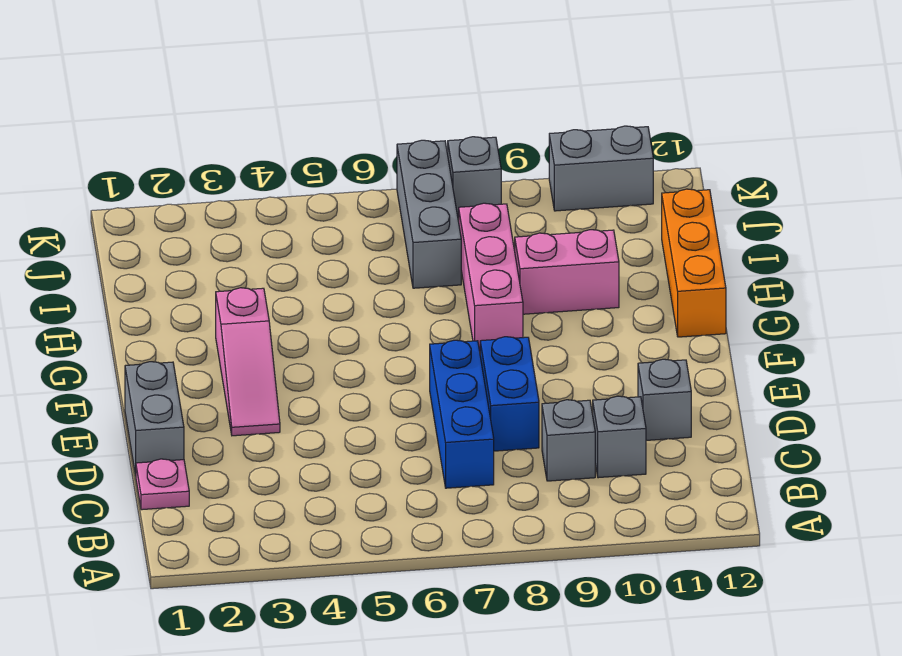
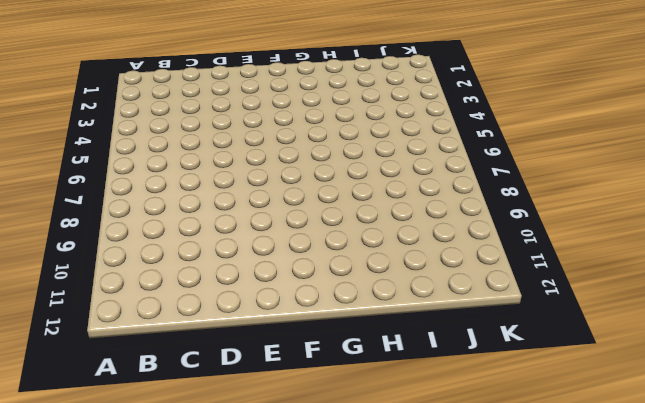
none -> pink 1x1 plate [136,459,189,510]
none -> blue 1x3 brick [430,340,494,488]
none -> grey 1x1 brick [542,400,595,481]

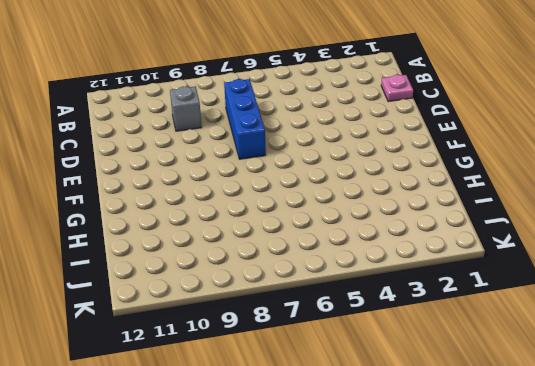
none -> grey 1x1 brick [593,396,646,478]
none -> grey 1x2 brick [125,362,184,475]
none -> blue 1x2 brick [480,337,539,451]

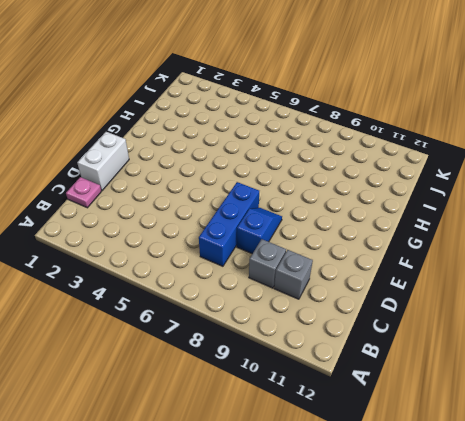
white 1x2 brick [77,132,129,191] -> grey 1x2 brick [125,362,184,475]
blue 1x2 slope [237,208,282,254] -> blue 1x2 brick [480,337,539,451]
none -> grey 1x1 brick [638,359,691,440]
none -> pink 1x3 slope [216,288,280,436]
none -> pink 1x3 brick [459,203,523,351]

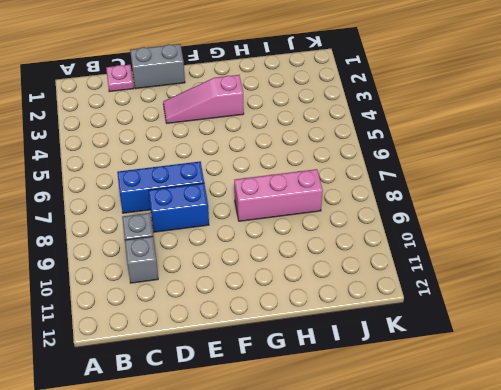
none -> grey 1x1 brick [638,359,691,440]
none -> orange 1x3 brick [662,189,726,337]
none -> pink 1x2 brick [515,230,619,314]

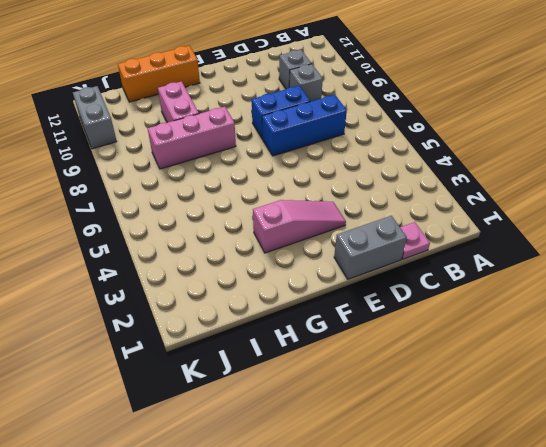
none -> grey 1x1 brick [638,359,691,440]
none -> grey 1x3 brick [397,140,461,288]
none -> grey 1x1 brick [448,137,501,218]

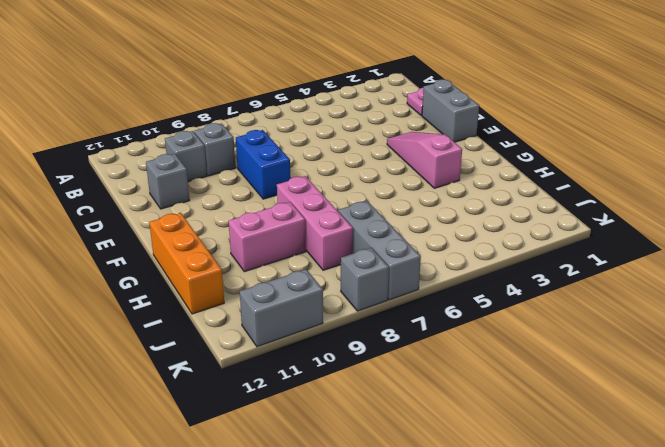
none -> blue 1x3 brick [430,340,494,488]

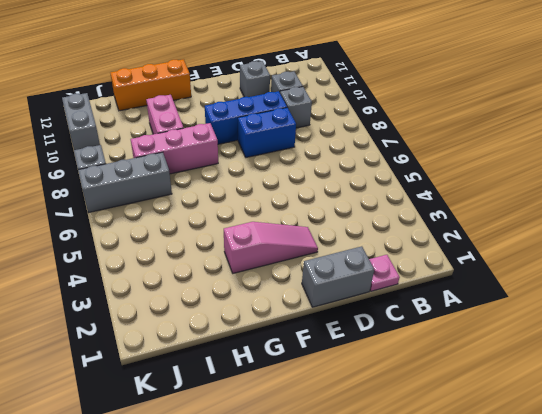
blue 1x3 brick [205,91,287,144] -> blue 1x3 brick moved to [430,340,494,488]

